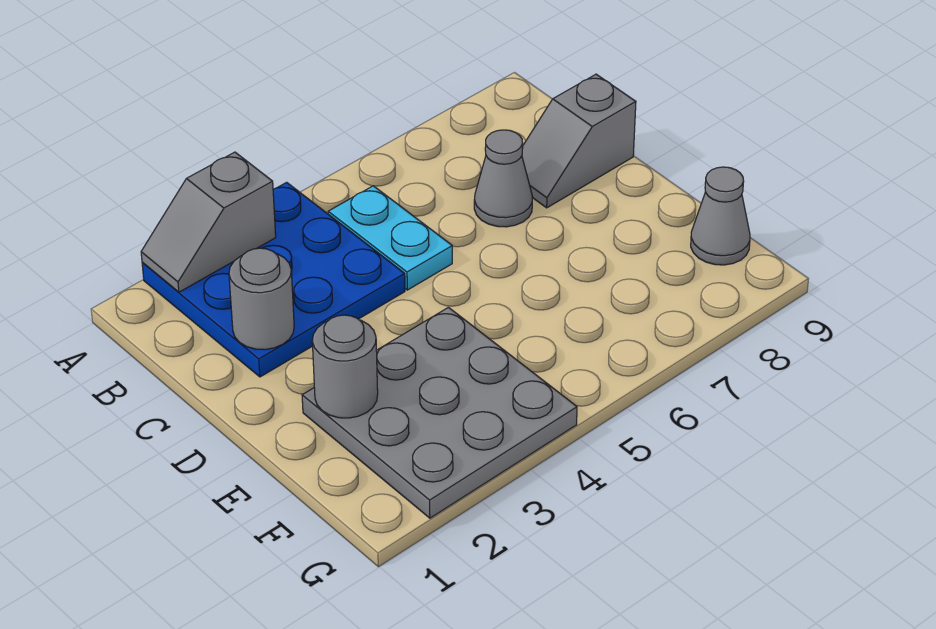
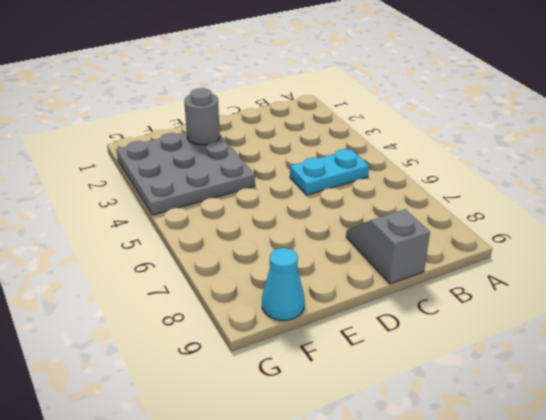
cyan 1x1 cone [262,248,305,320] -> grey 1x1 cone [691,167,750,265]
none -> blue 3x3 plate [142,182,405,377]
none -> grey 1x1 cone [474,130,533,227]

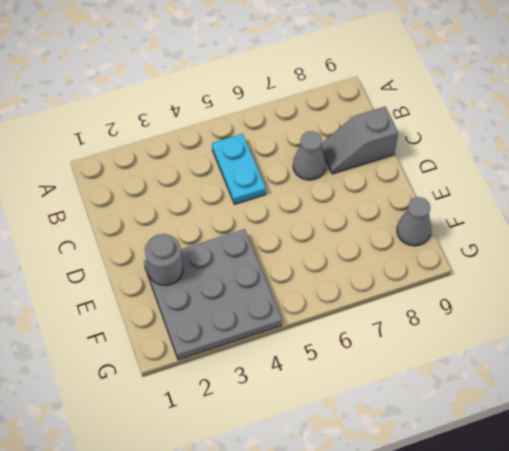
none -> blue 3x3 plate [142,182,405,377]
none -> grey 1x2 slope [141,152,276,292]

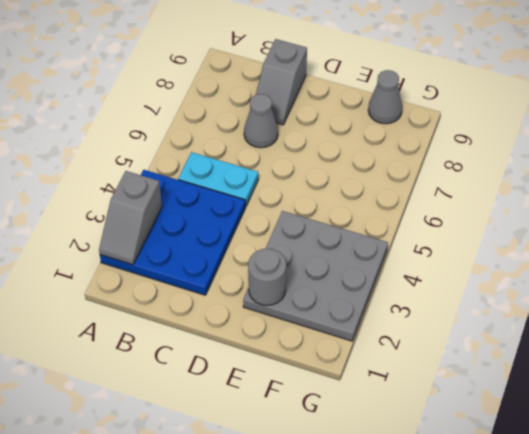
none -> grey 1x1 round brick [229,248,294,350]

